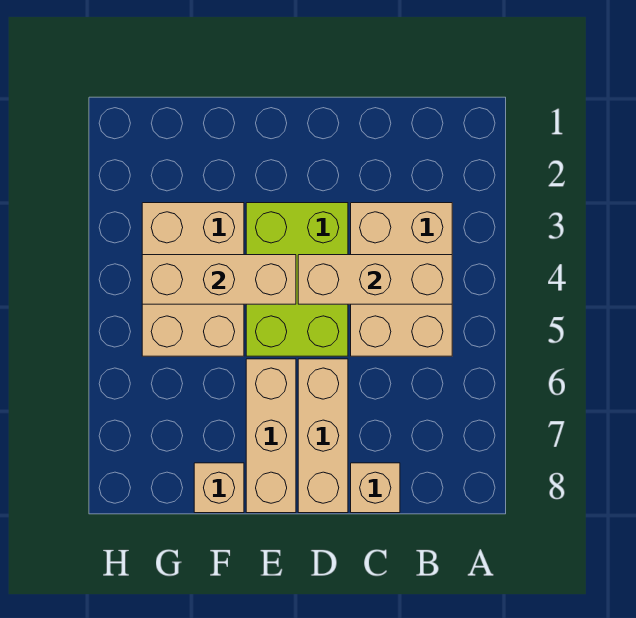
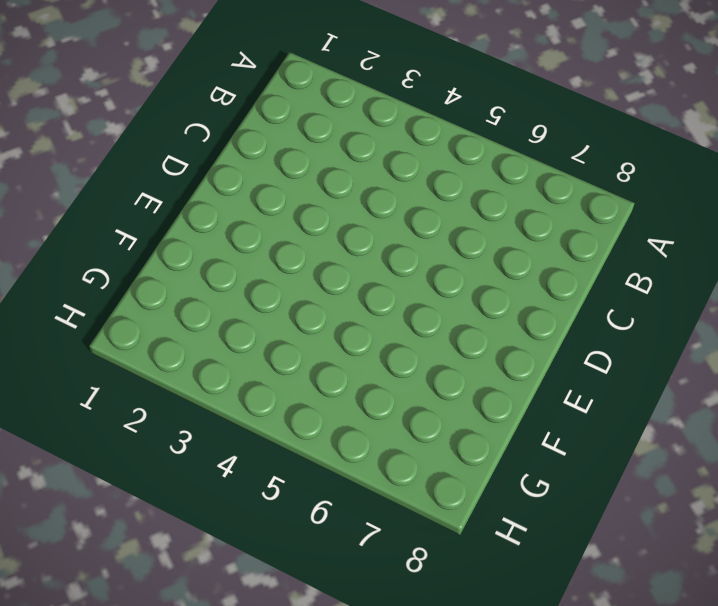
none -> tan 2x3 brick [351,203,452,356]
none -> tan 1x1 brick [351,463,400,513]

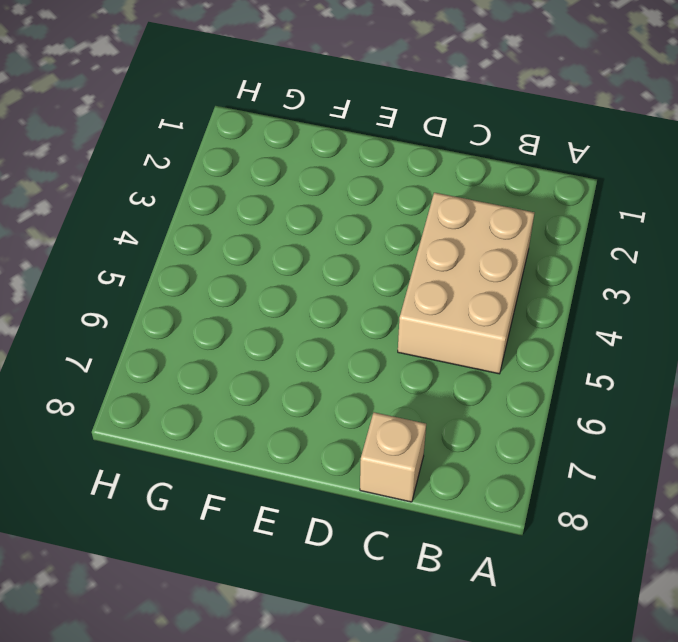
none -> lime 2x3 brick [246,203,348,356]
none -> tan 1x3 brick [298,359,348,513]

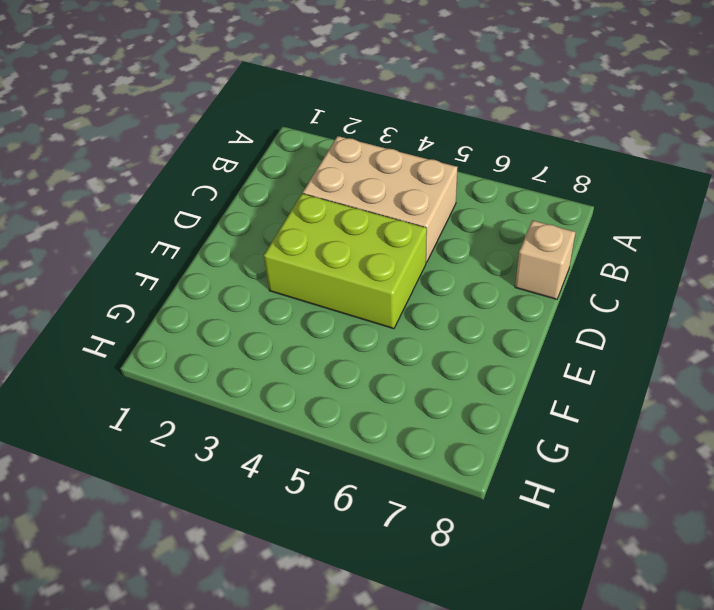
none -> tan 1x3 brick [298,359,348,513]
none -> tan 1x3 brick [246,359,296,513]

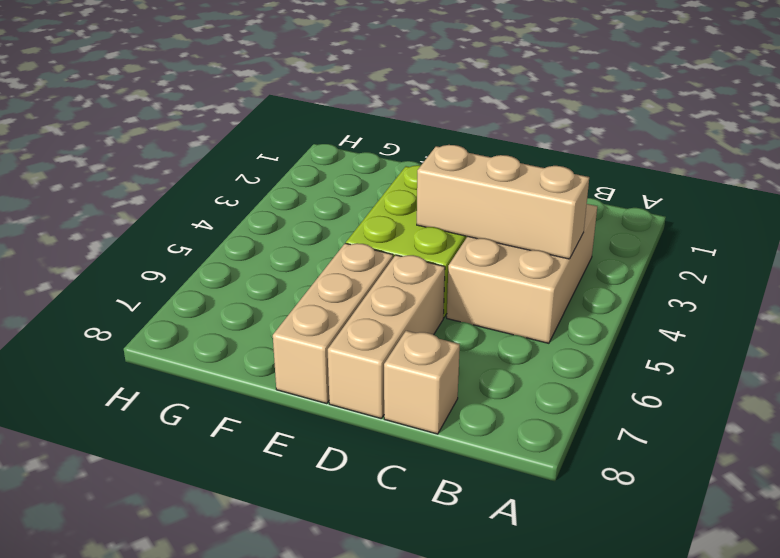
none -> tan 2x3 brick [142,203,244,356]
none -> tan 1x1 brick [194,463,244,513]

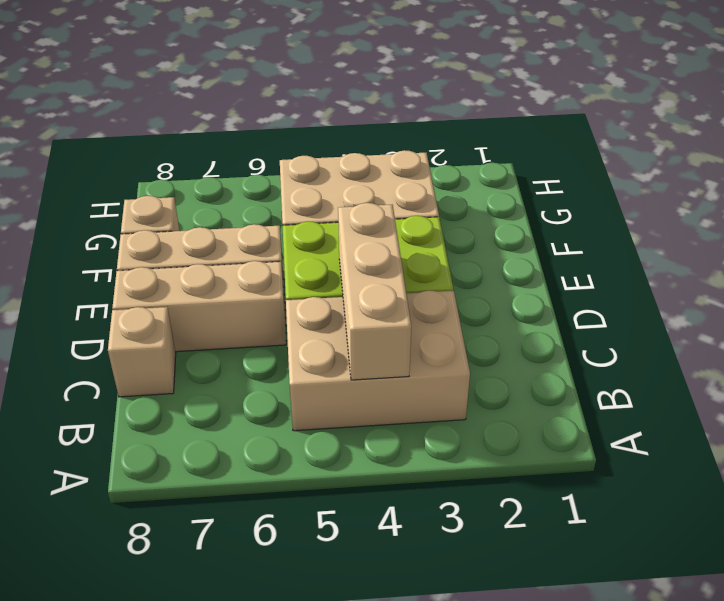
none -> tan 1x3 brick [142,255,296,304]

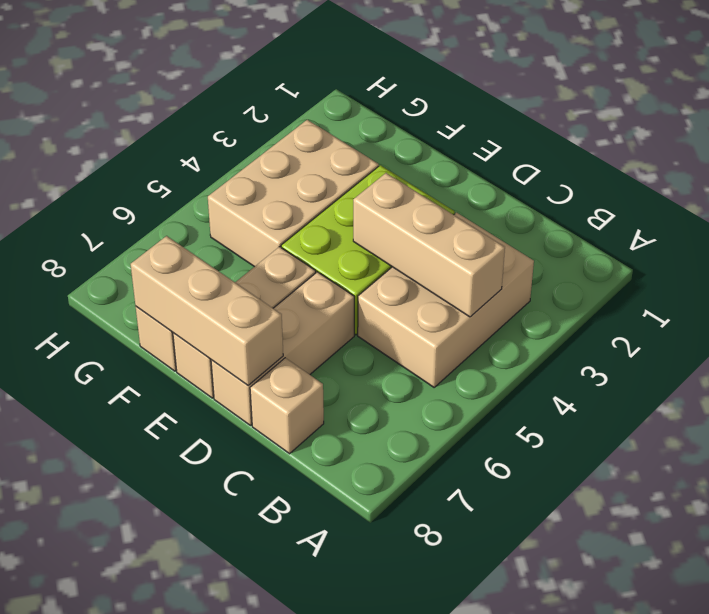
tan 1x3 brick [131,236,283,385] -> tan 1x3 brick moved to [142,255,296,304]

